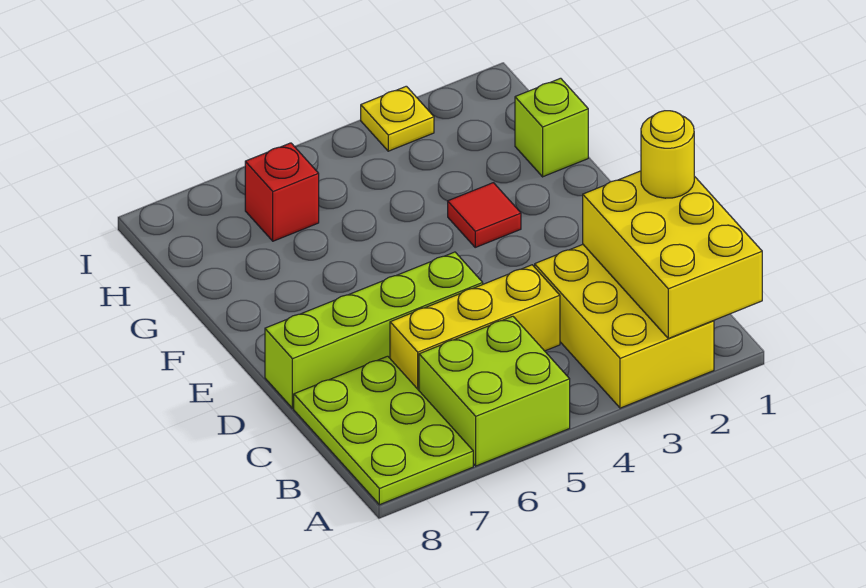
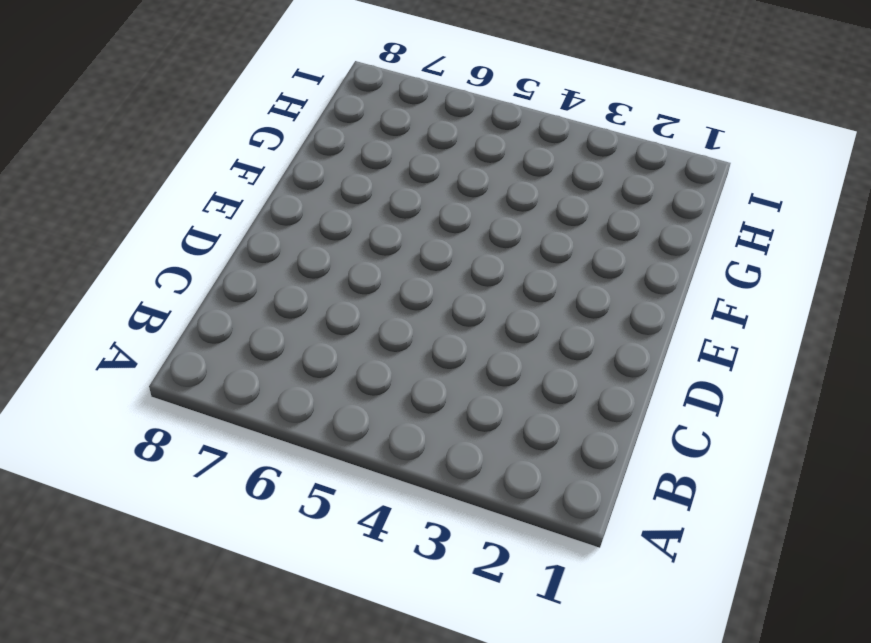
none -> yellow 2x3 brick [535,245,714,408]
none -> lime 2x2 brick [419,316,570,466]

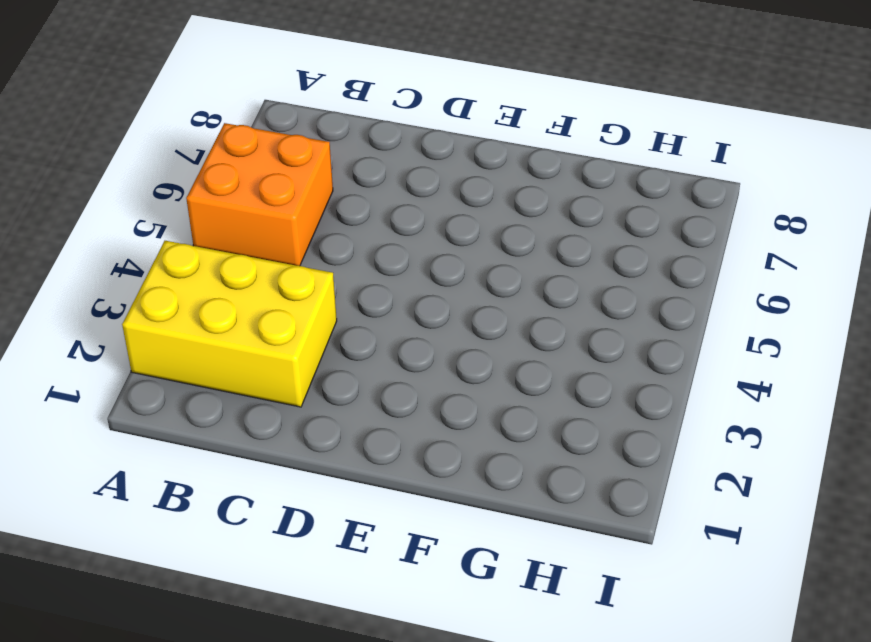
orange 2x2 brick [186,123,333,266] -> lime 2x2 brick [419,316,570,466]
none -> lime 2x3 plate [294,356,473,505]
none -> yellow 1x3 brick [390,265,560,390]

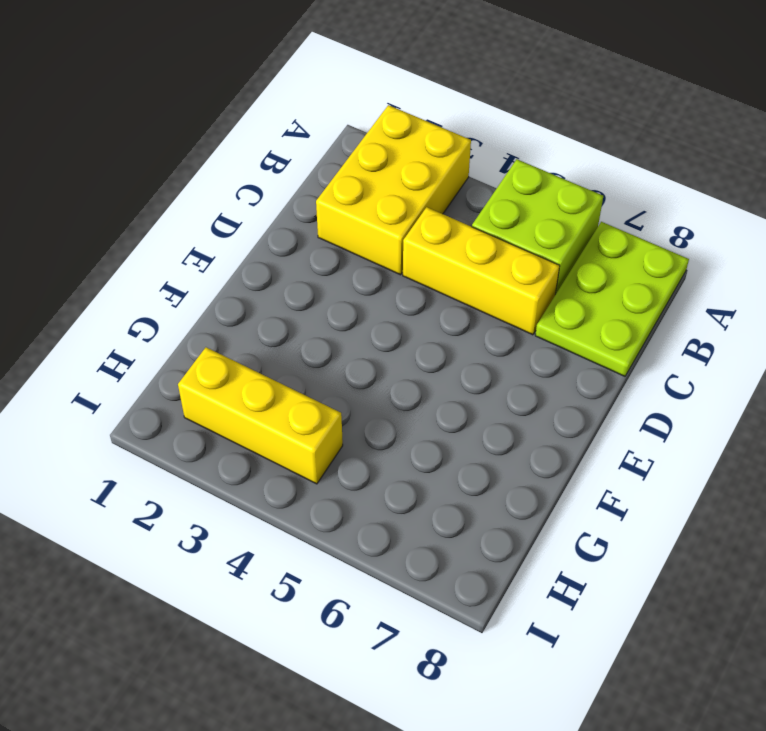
yellow 1x3 brick [178,347,343,484] -> none
none -> lime 1x4 brick [265,252,483,408]
none -> red 1x1 tile [448,183,521,247]

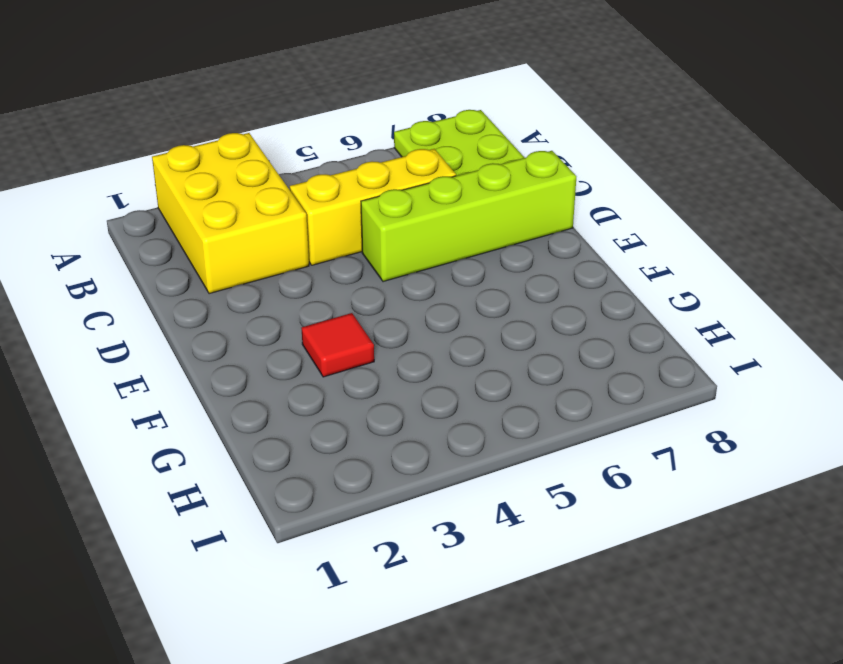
none -> lime 2x2 brick [419,316,570,466]
none -> lime 1x1 brick [515,78,588,177]

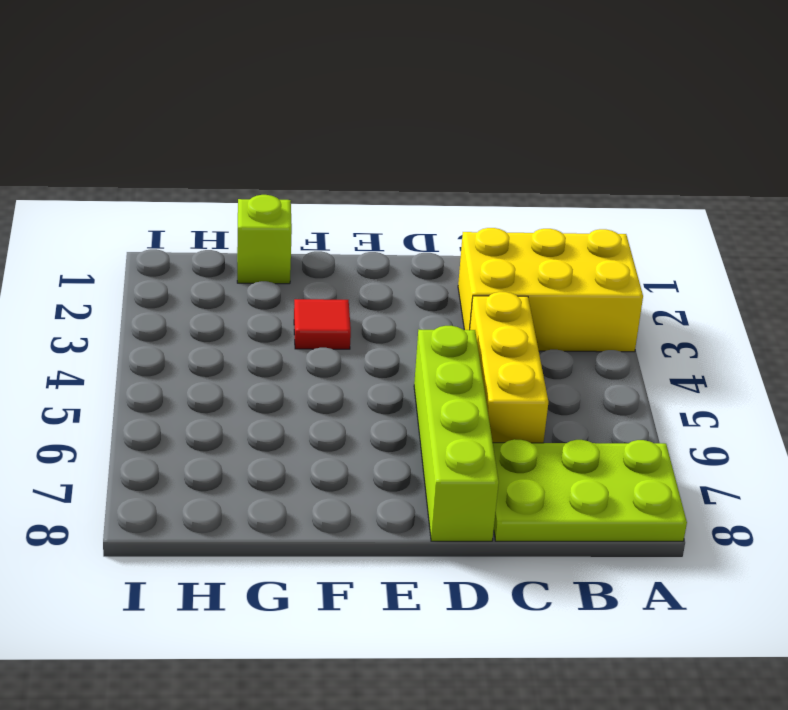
none -> lime 2x2 brick [419,316,570,466]
none -> red 1x1 brick [245,143,319,241]

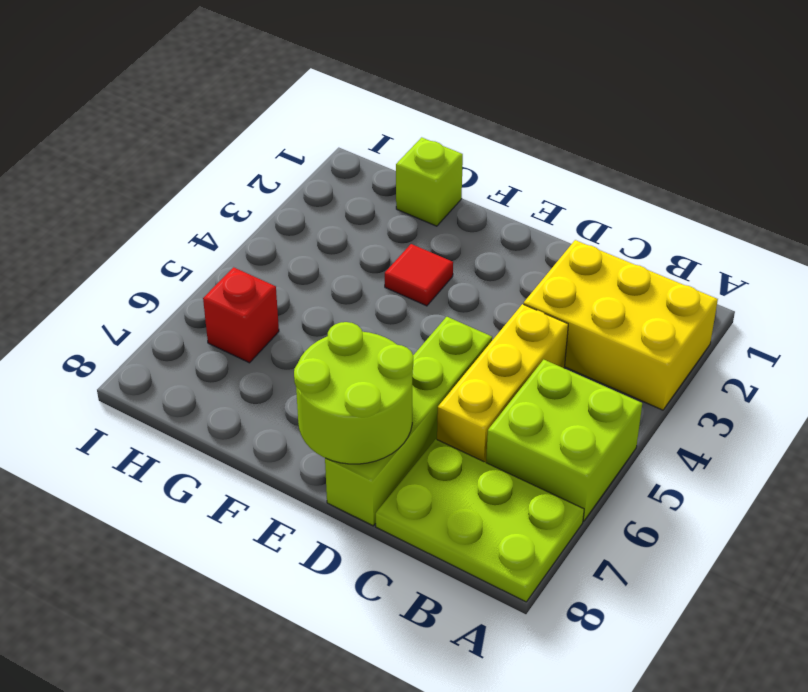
lime 2x2 round brick [294,322,413,464] -> none
none -> yellow 1x1 plate [361,86,434,151]
none -> yellow 2x3 brick [583,171,762,338]

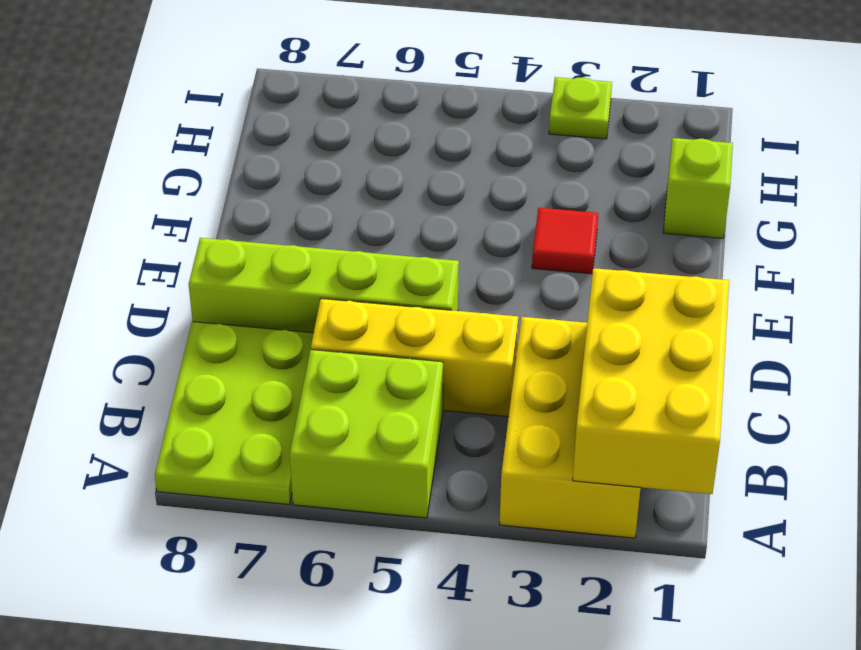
lime 1x1 plate [549,77,612,139] -> yellow 1x1 plate [361,86,434,151]
none -> red 1x1 brick [245,143,319,241]
none -> yellow 1x1 round brick [641,111,694,198]

